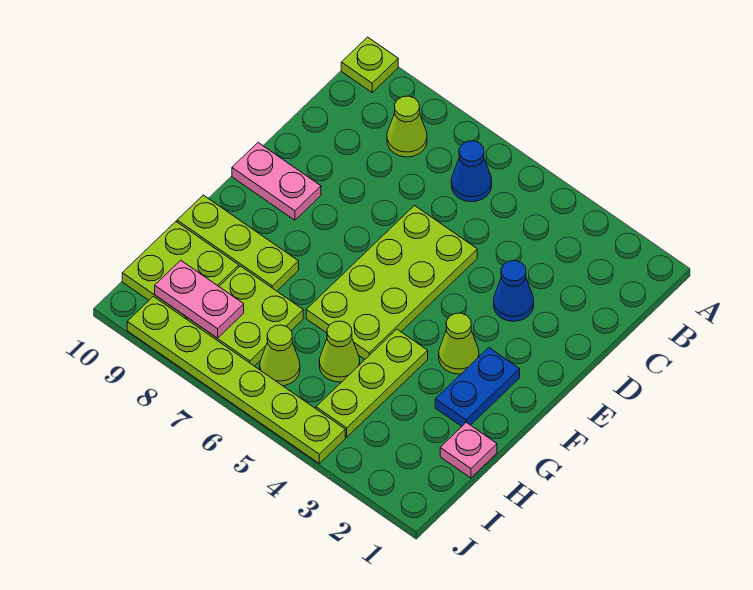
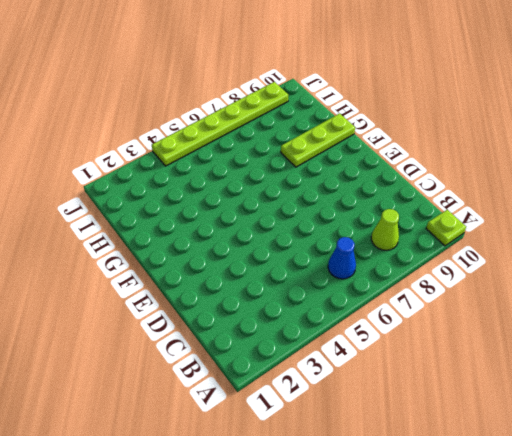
none -> blue 1x1 cone [494,261,534,321]
none -> lime 2x4 plate [306,206,477,359]
none -> pink 1x2 plate [232,143,321,220]

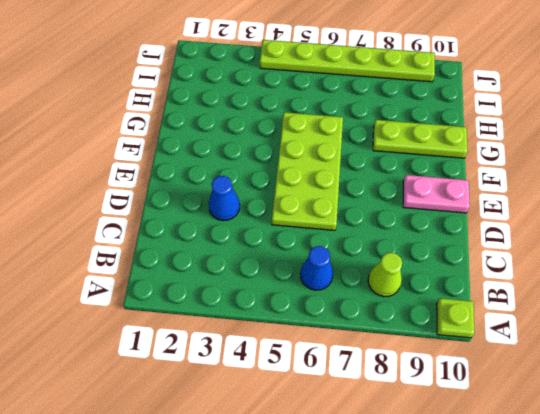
none -> blue 1x2 plate [435,348,520,426]
none -> lime 1x1 cone [439,313,479,374]
none -> lime 1x3 plate [316,329,428,437]

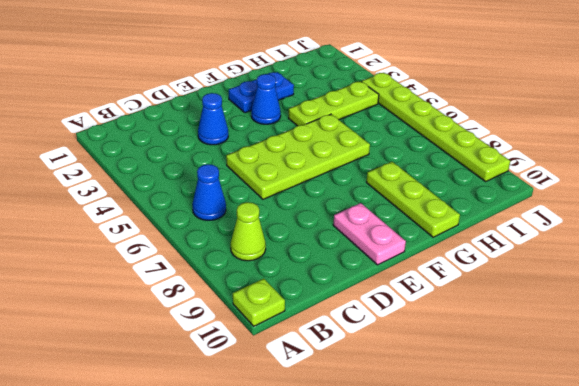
blue 1x1 cone [251,74,281,124] -> lime 1x1 cone [439,313,479,374]
none -> pink 1x1 plate [440,422,497,478]
none -> lime 1x1 cone [319,321,360,382]
none -> lime 2x2 plate [187,266,303,366]

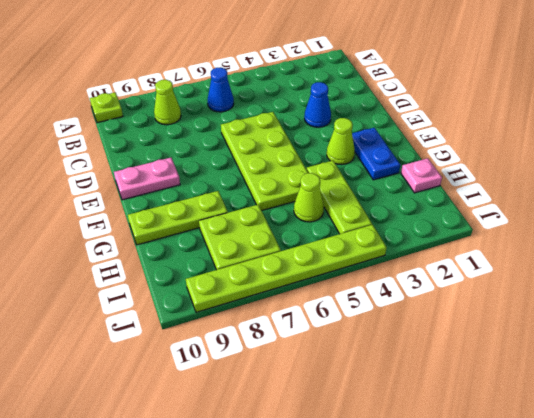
none -> lime 2x2 plate [122,222,239,319]
none -> lime 1x1 cone [260,325,300,386]
none -> pink 1x2 plate [155,260,244,338]

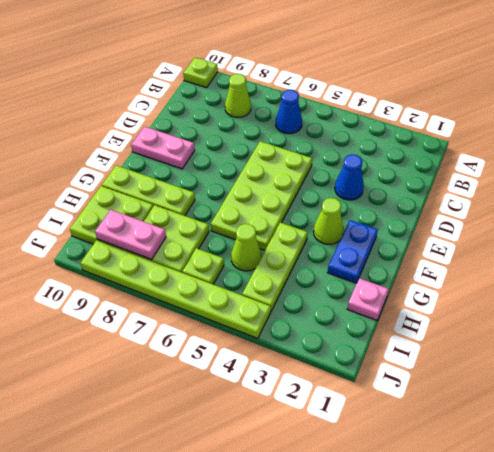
lime 1x1 plate [182,248,224,284] -> lime 1x1 cone [260,325,300,386]

